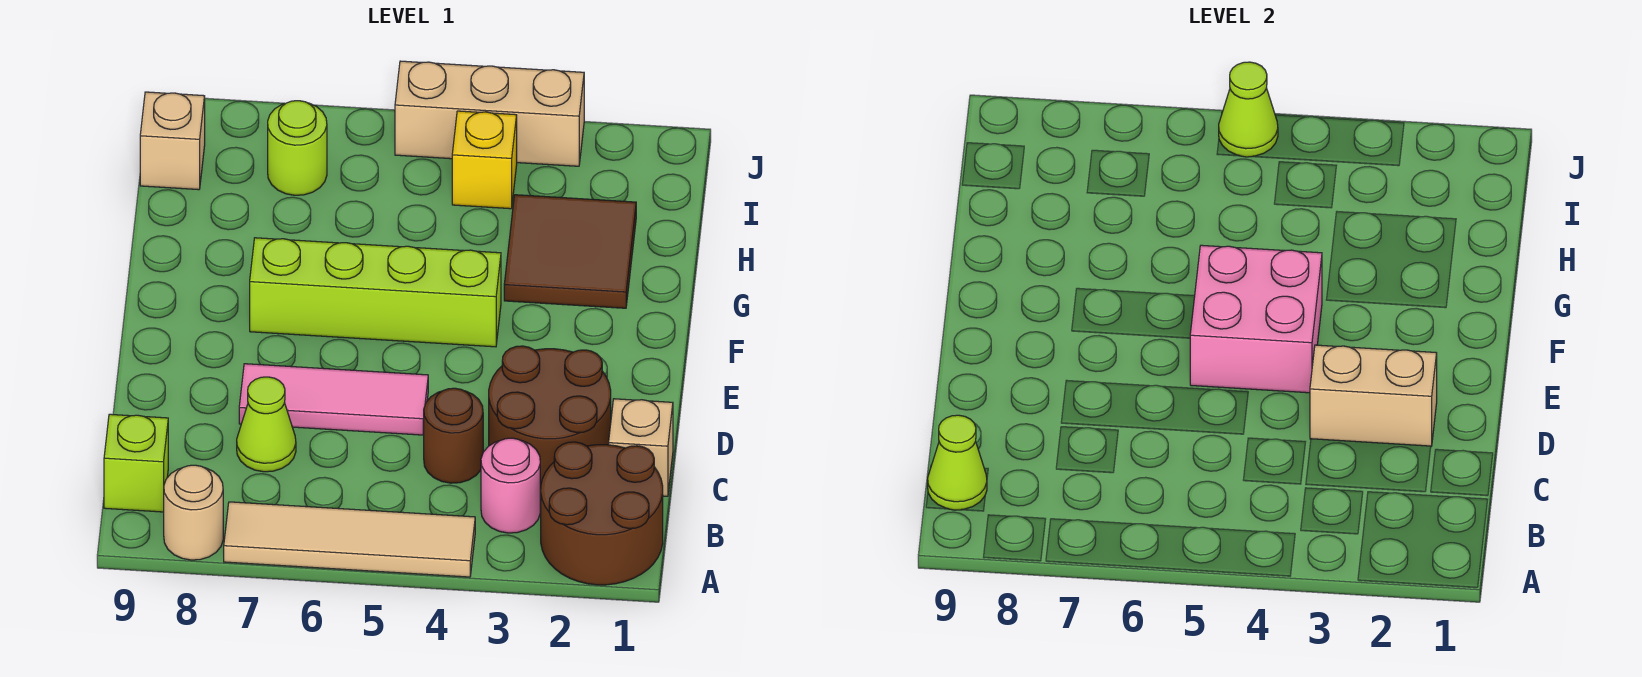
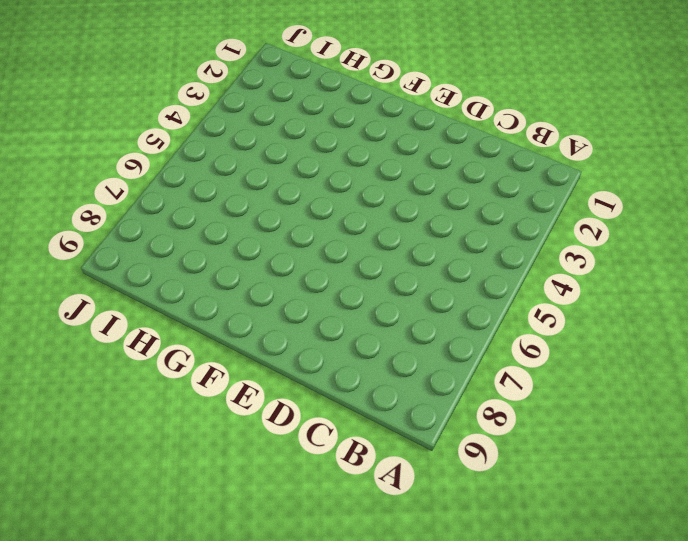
none -> brown 2x2 round brick [541,442,663,585]
none -> tan 1x4 tile [224,502,475,577]
none -> tan 1x1 round brick [164,465,223,560]

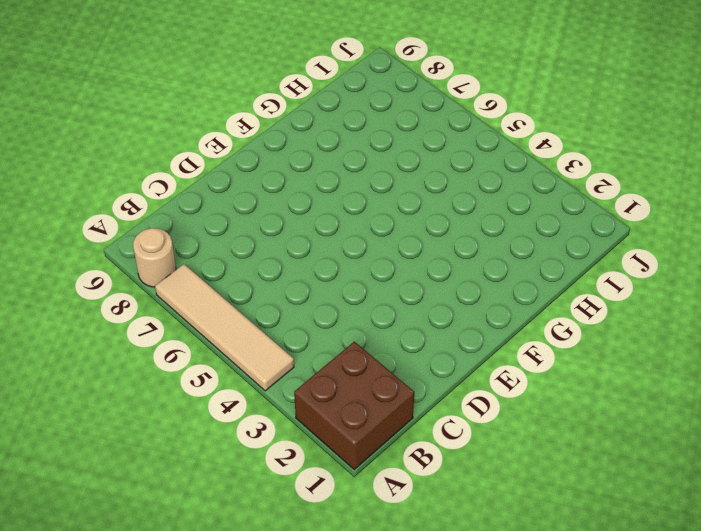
brown 2x2 brick [294,342,414,470] -> brown 2x2 round brick [541,442,663,585]
none -> pink 1x1 round brick [481,438,540,533]
none -> lime 1x1 brick [104,414,168,512]
none -> tan 1x1 brick [609,399,673,496]

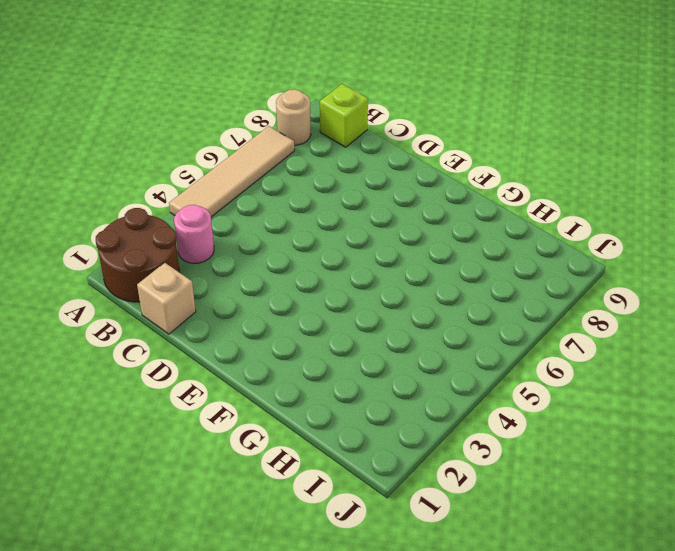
none -> brown 2x2 round brick [489,346,611,488]
none -> brown 1x1 round brick [424,388,483,483]
none -> lime 1x1 cone [237,377,296,472]

